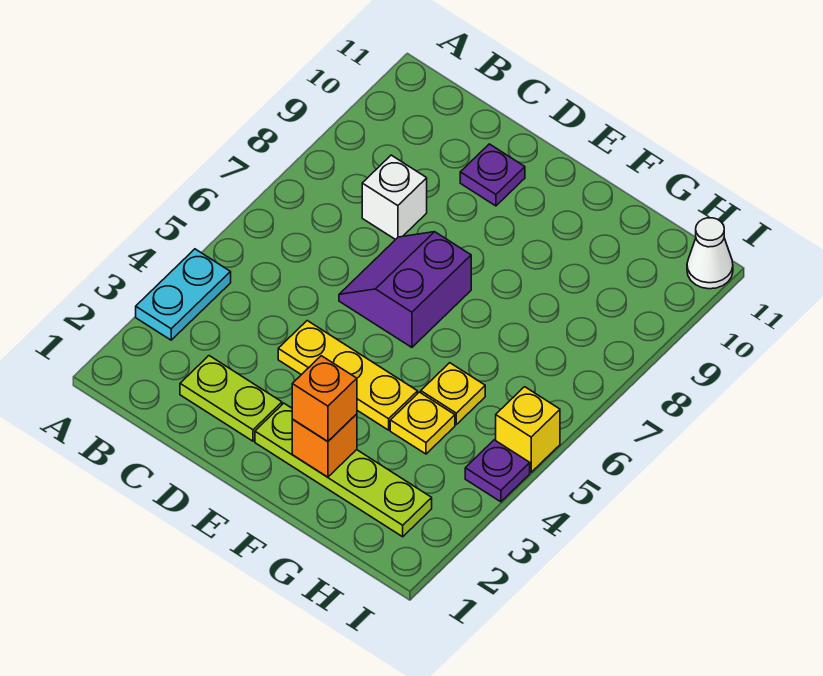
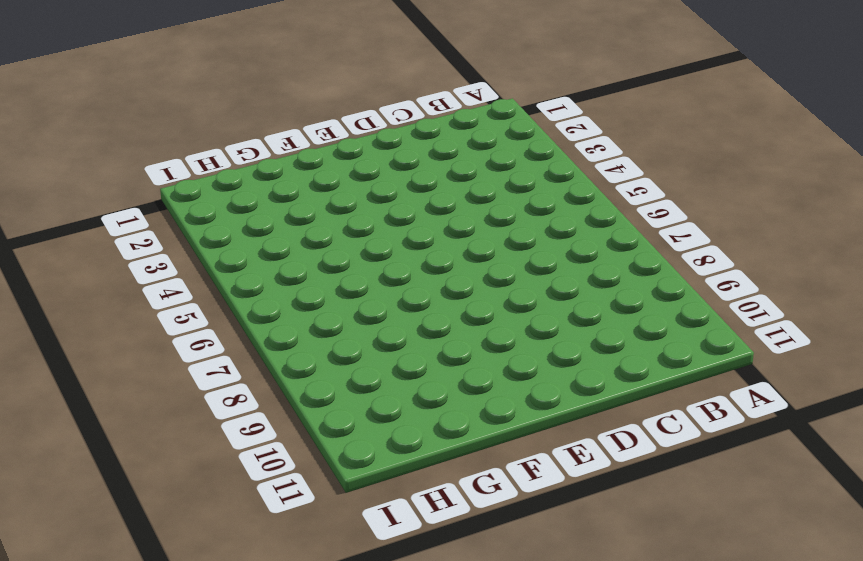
none -> cyan 1x2 plate [136,249,231,340]
none -> lime 1x2 plate [180,356,282,441]
none -> white 1x1 brick [362,155,427,240]

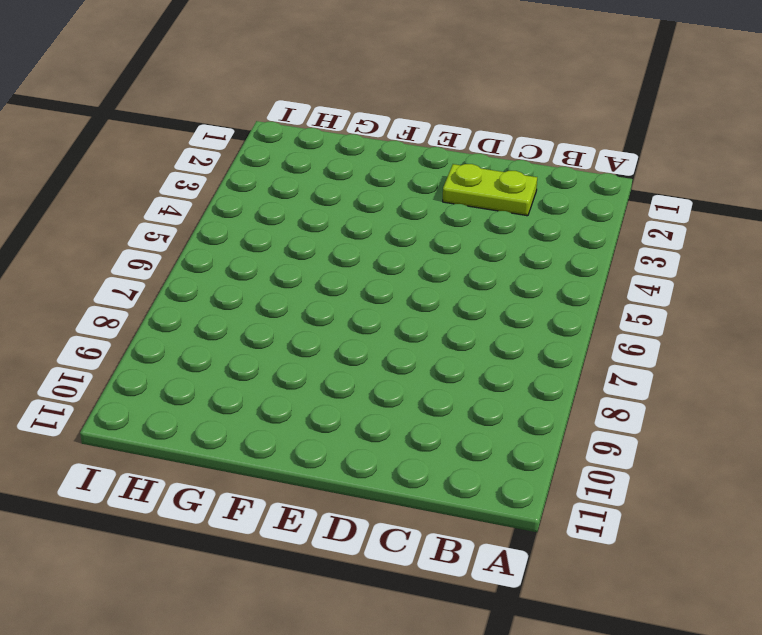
none -> cyan 1x2 plate [136,249,231,340]
none -> white 1x1 brick [362,155,427,240]
none -> yellow 1x3 plate [278,321,418,430]

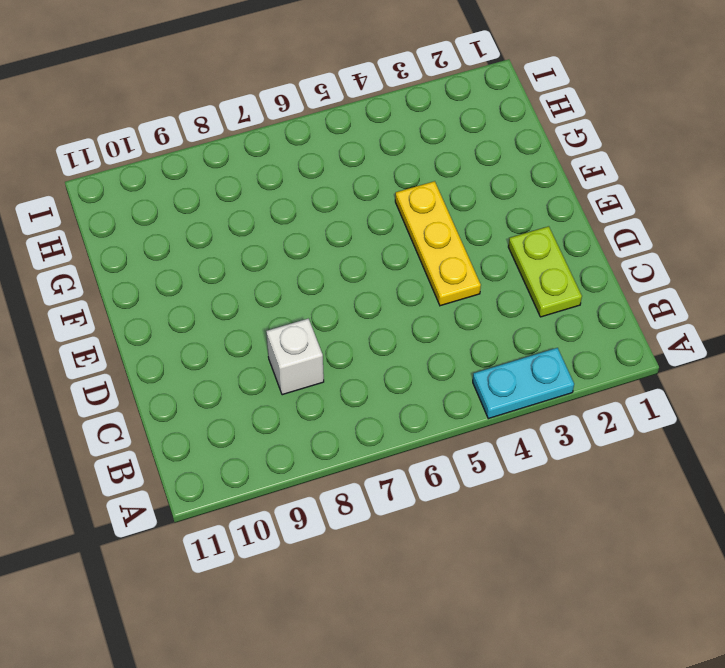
none -> purple 2x2 slope [339,232,471,347]
none -> purple 1x1 plate [460,144,525,206]
none -> lime 1x4 plate [255,403,432,537]

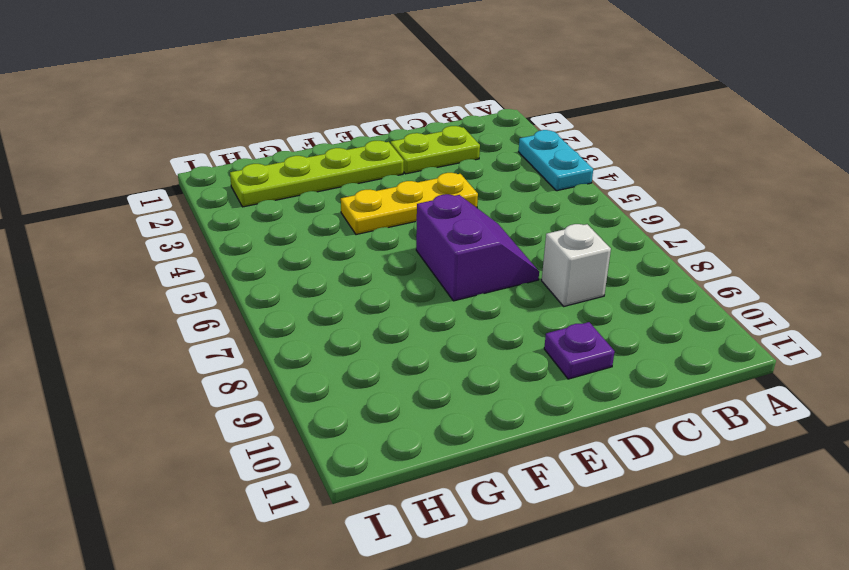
none -> yellow 1x1 plate [390,392,455,454]
none -> yellow 1x1 plate [421,363,485,424]
none -> purple 1x1 plate [465,440,530,502]

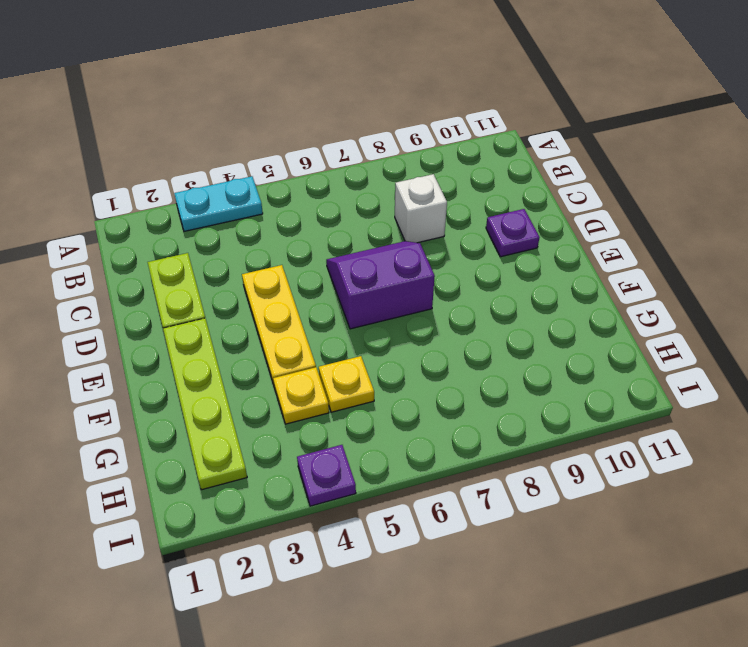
none -> yellow 1x1 brick [496,387,560,472]
none -> white 1x1 cone [687,218,733,289]
none -> orange 1x1 brick [292,414,357,477]

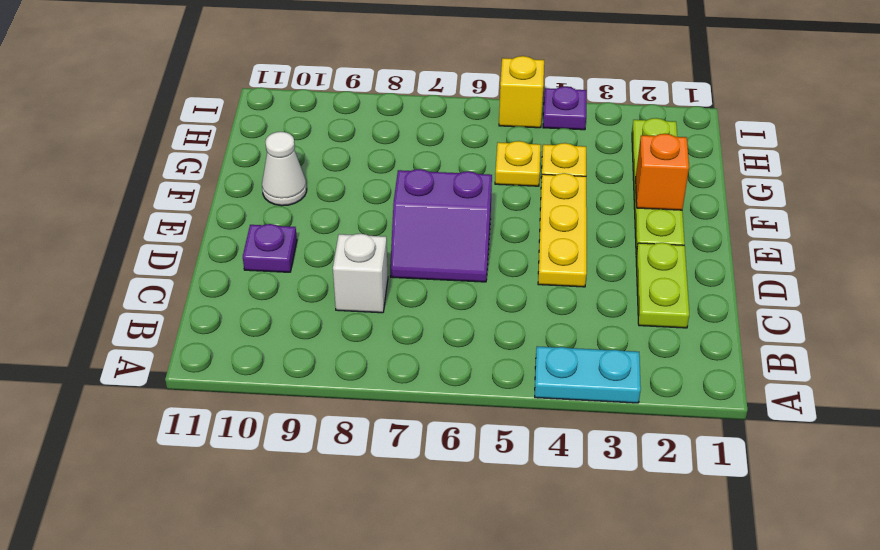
white 1x1 cone [262,132,307,206] -> white 1x1 cone moved to [687,218,733,289]
none -> orange 1x1 brick [292,356,357,441]

